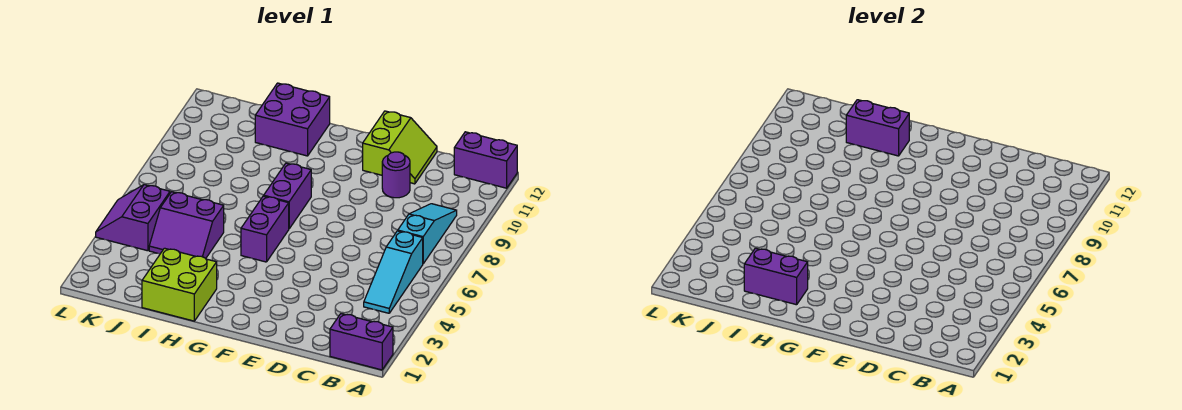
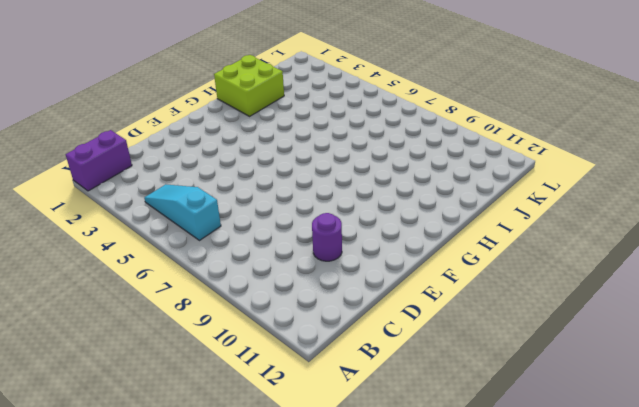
none -> purple 1x2 brick [454,132,517,188]
none -> cyan 1x3 slope [398,204,457,264]
none -> lime 2x2 slope [363,111,437,184]

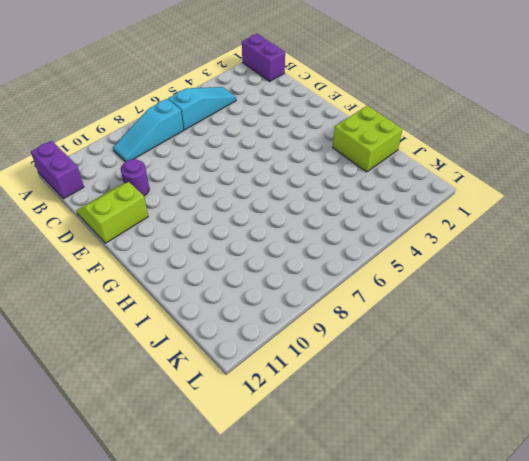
none -> purple 1x2 brick [241,196,289,262]
none -> purple 1x2 brick [264,163,311,229]
none -> purple 2x2 brick [255,83,330,156]

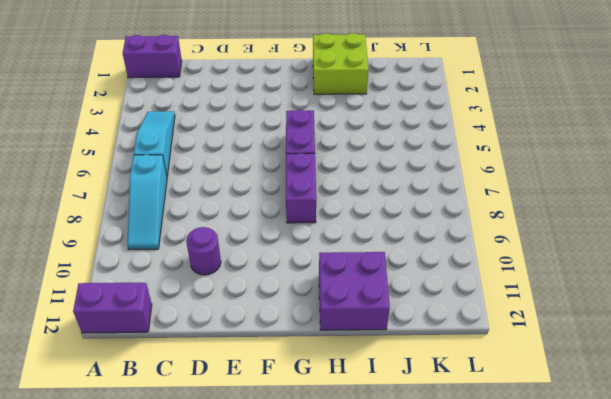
none -> lime 2x2 slope [363,111,437,184]
none -> purple 2x2 slope [149,192,224,258]
none -> purple 2x2 slope [96,185,170,251]

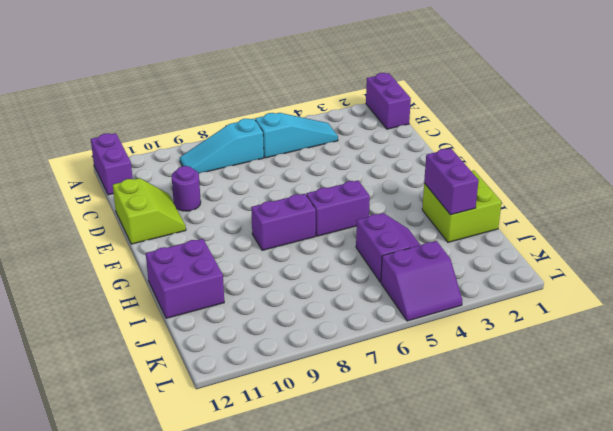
lime 2x2 slope [113,178,186,244] -> lime 2x2 slope turned to [363,111,437,184]
none -> purple 1x2 brick [846,100,909,156]

